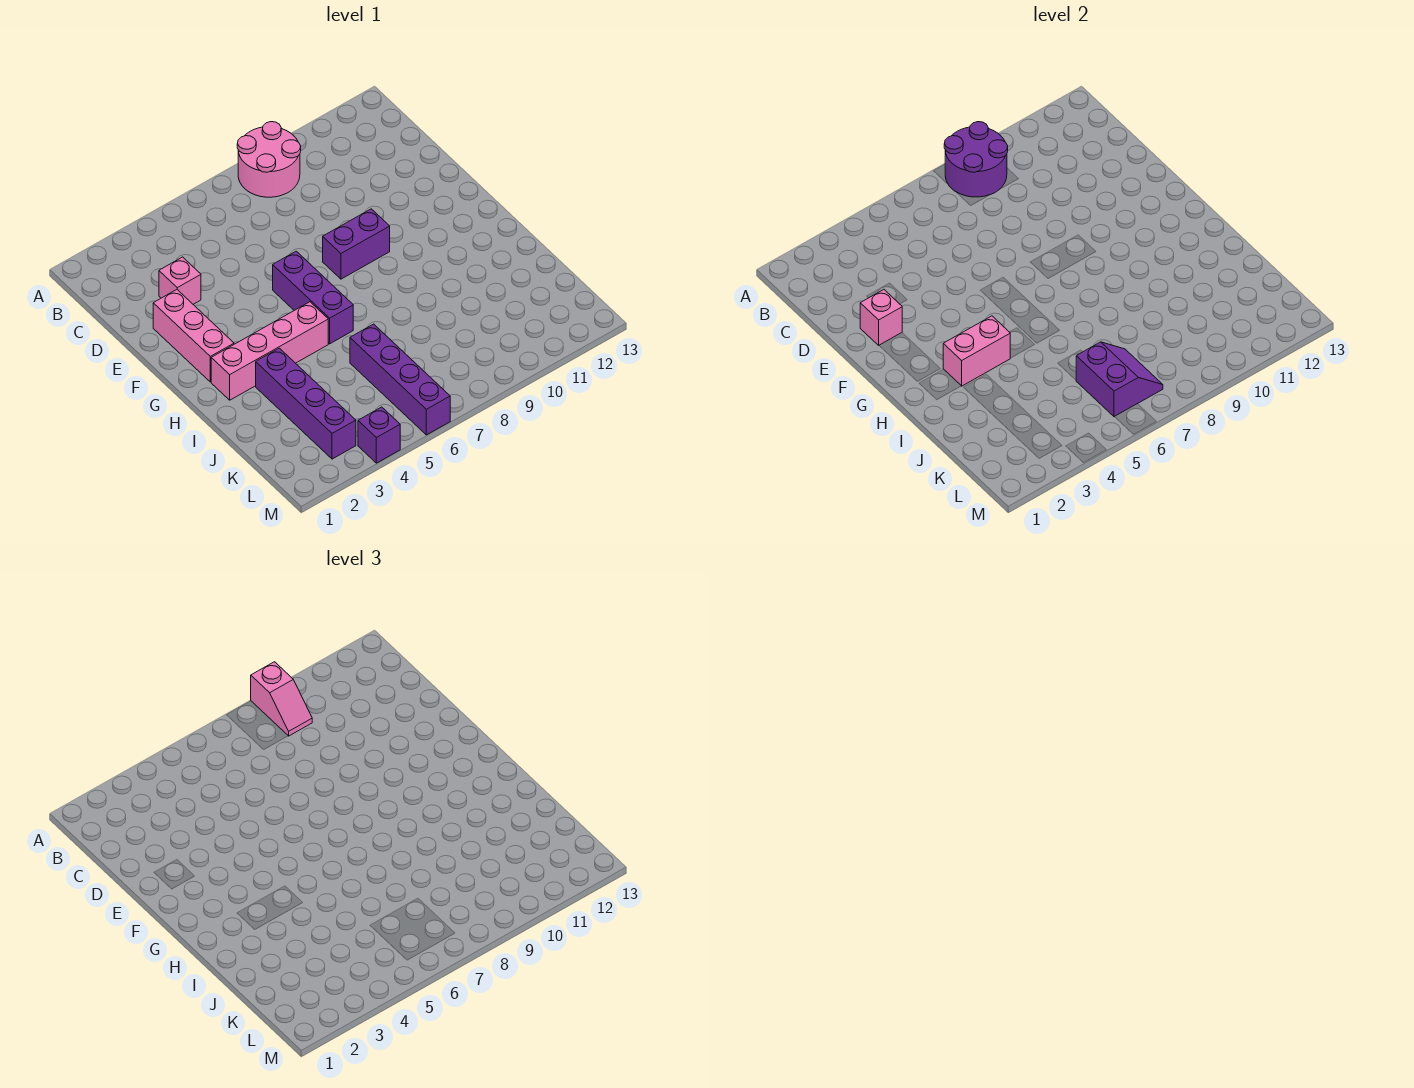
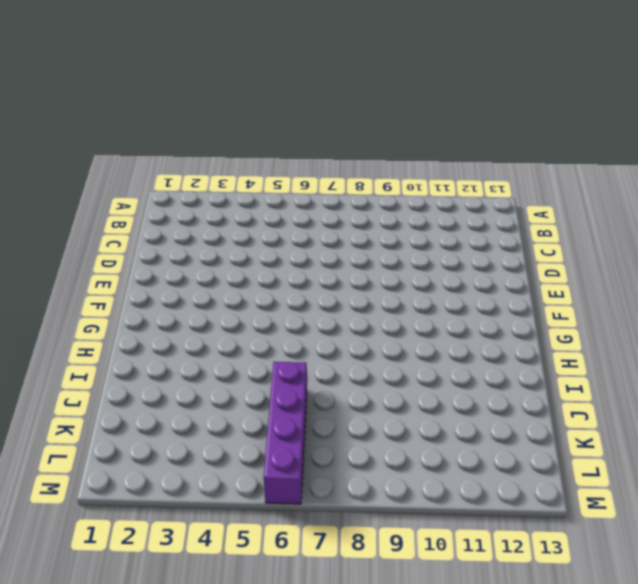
none -> pink 2x2 round brick [237,122,301,197]
none -> pink 1x1 brick [159,257,201,304]
none -> pink 1x3 brick [153,290,234,382]

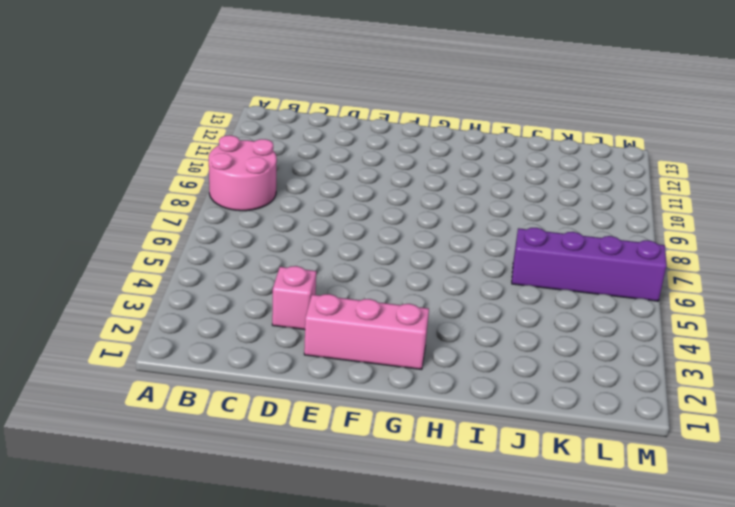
none -> purple 1x3 brick [273,251,353,344]
none -> purple 1x2 brick [323,209,390,279]
none -> pink 1x4 brick [211,302,328,400]

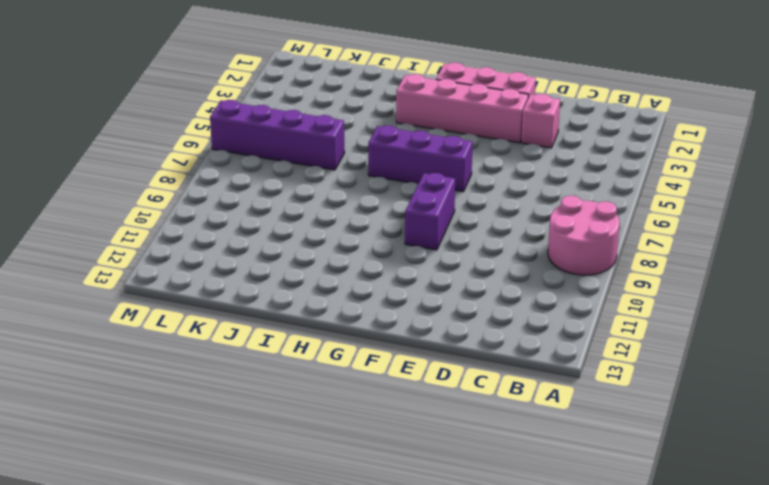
pink 1x4 brick [396,74,528,143] -> pink 1x4 brick turned to [211,302,328,400]
none -> purple 1x4 brick [256,348,356,459]
none -> purple 1x1 brick [358,407,400,463]
none -> purple 2x2 round brick [944,122,1008,197]

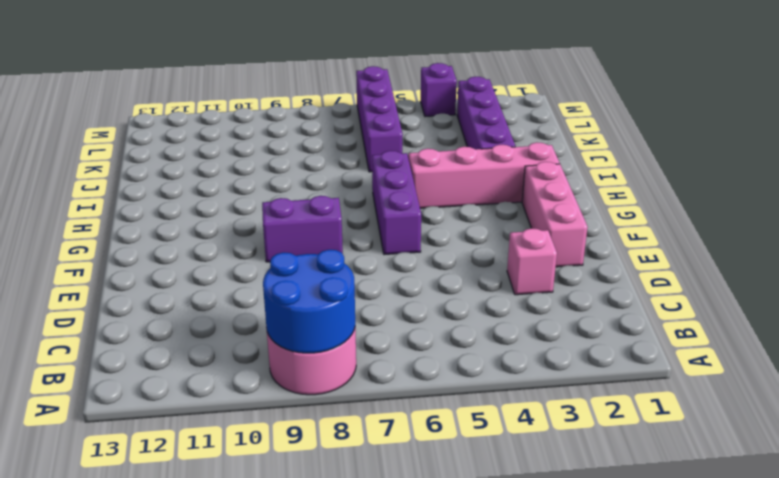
blue 2x2 round brick [263,250,355,353] -> purple 2x2 round brick [944,122,1008,197]
none -> pink 1x1 brick [860,290,902,345]
none -> pink 1x2 brick [943,316,1010,386]
none -> purple 2x2 slope [1076,342,1163,417]

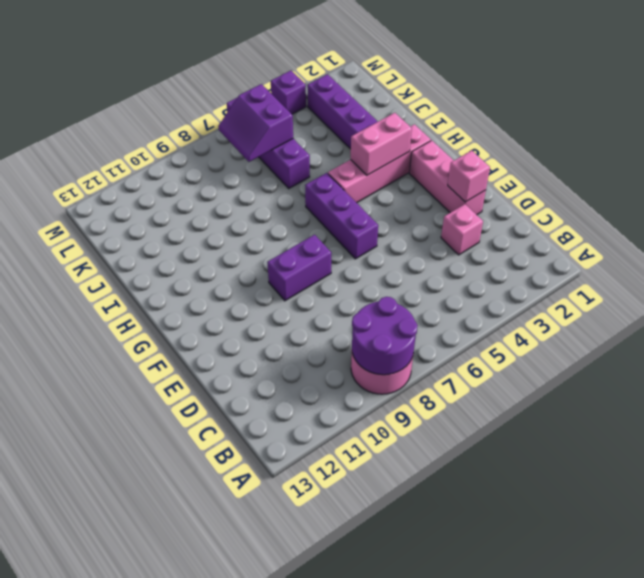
none -> pink 1x2 slope [251,662,312,736]

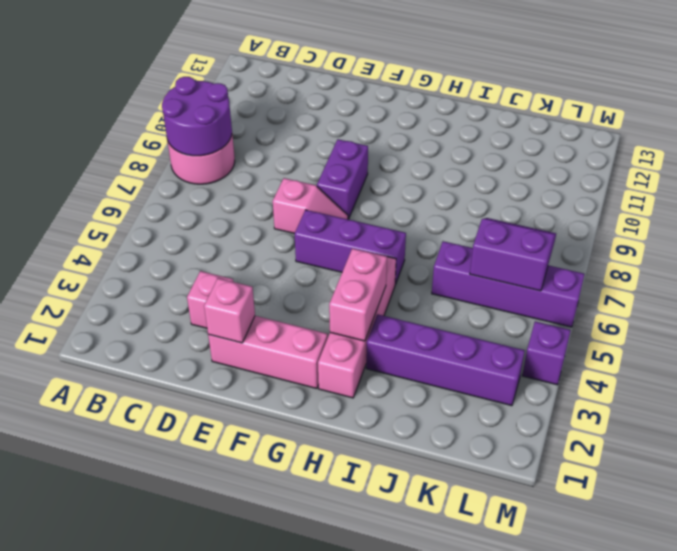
pink 1x2 slope [273,178,348,234] -> pink 1x2 slope moved to [251,662,312,736]

